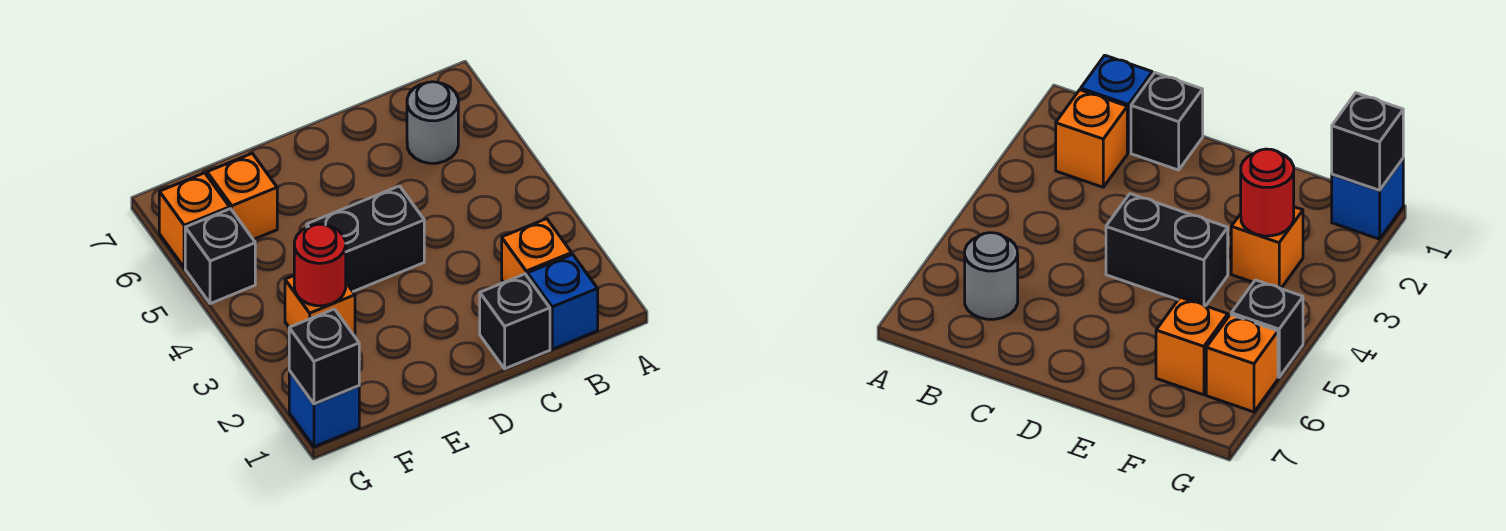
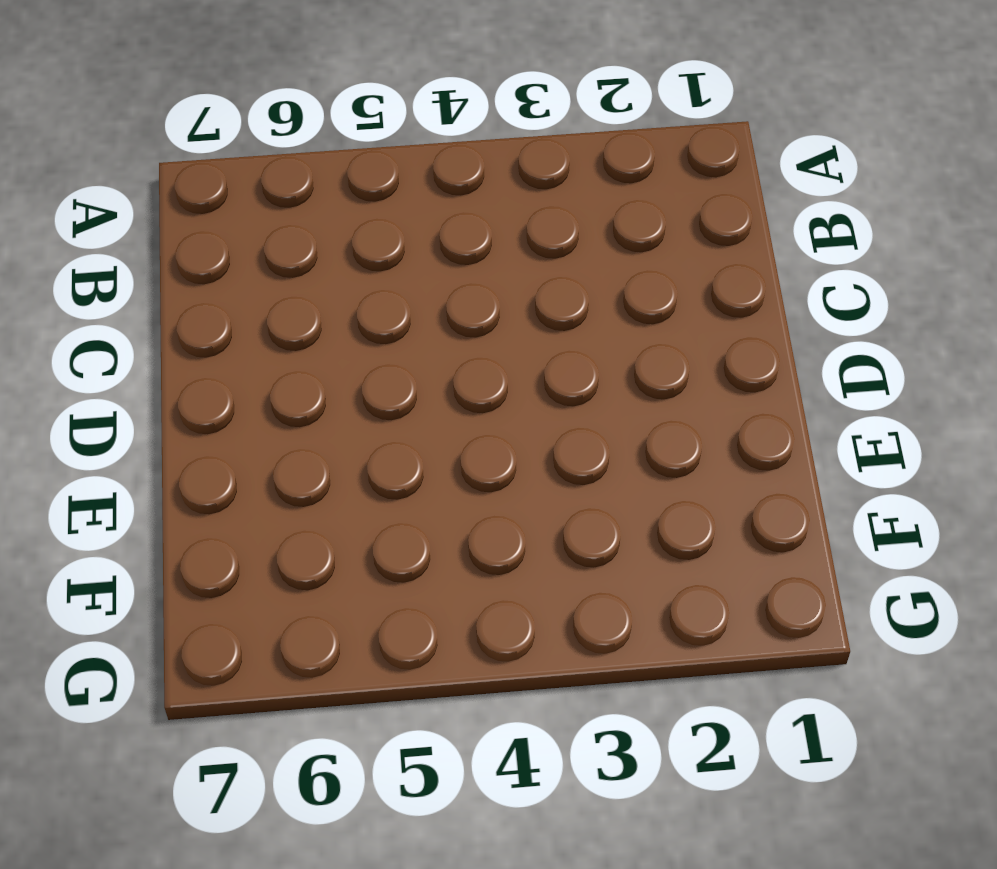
none -> blue 1x1 brick [527,254,598,349]
none -> orange 1x1 brick [502,219,572,282]
none -> grey 1x1 round brick [407,82,458,163]

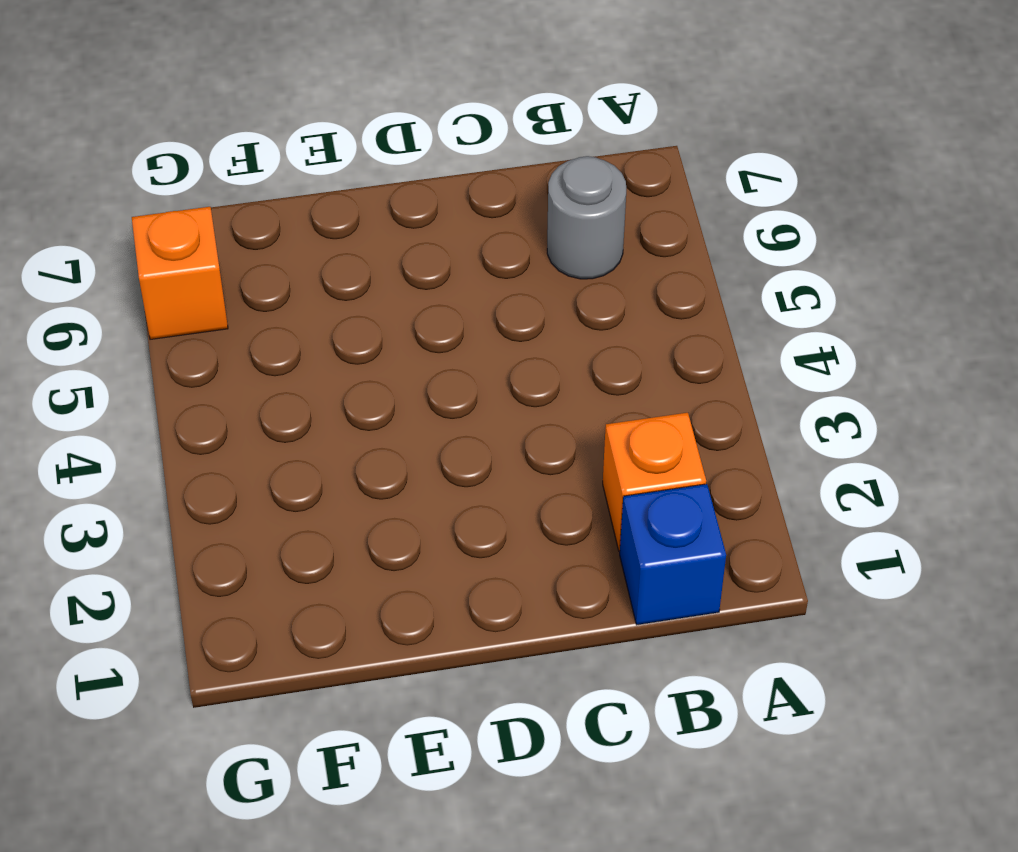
none -> black 1x1 brick [480,274,550,369]
none -> black 1x2 brick [307,186,424,291]
none -> orange 1x1 brick [285,276,355,336]

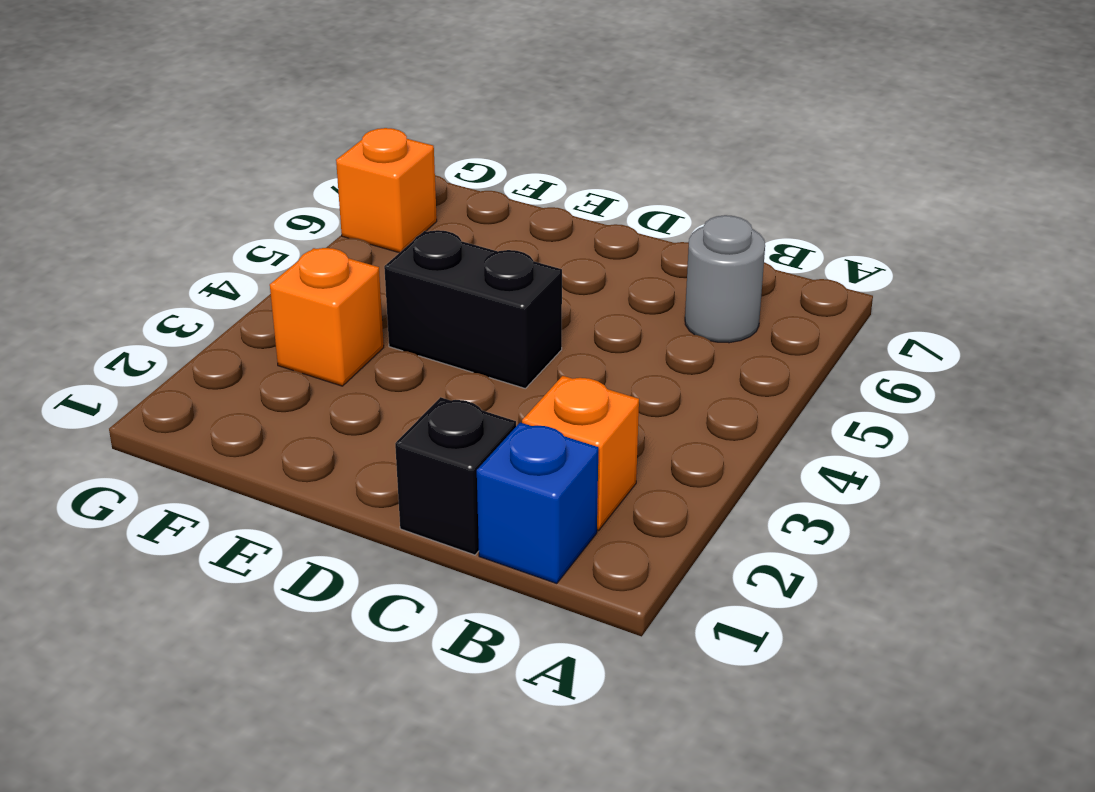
none -> orange 1x1 brick [207,153,277,240]
none -> blue 1x1 brick [289,371,359,447]
none -> black 1x1 brick [185,209,255,304]

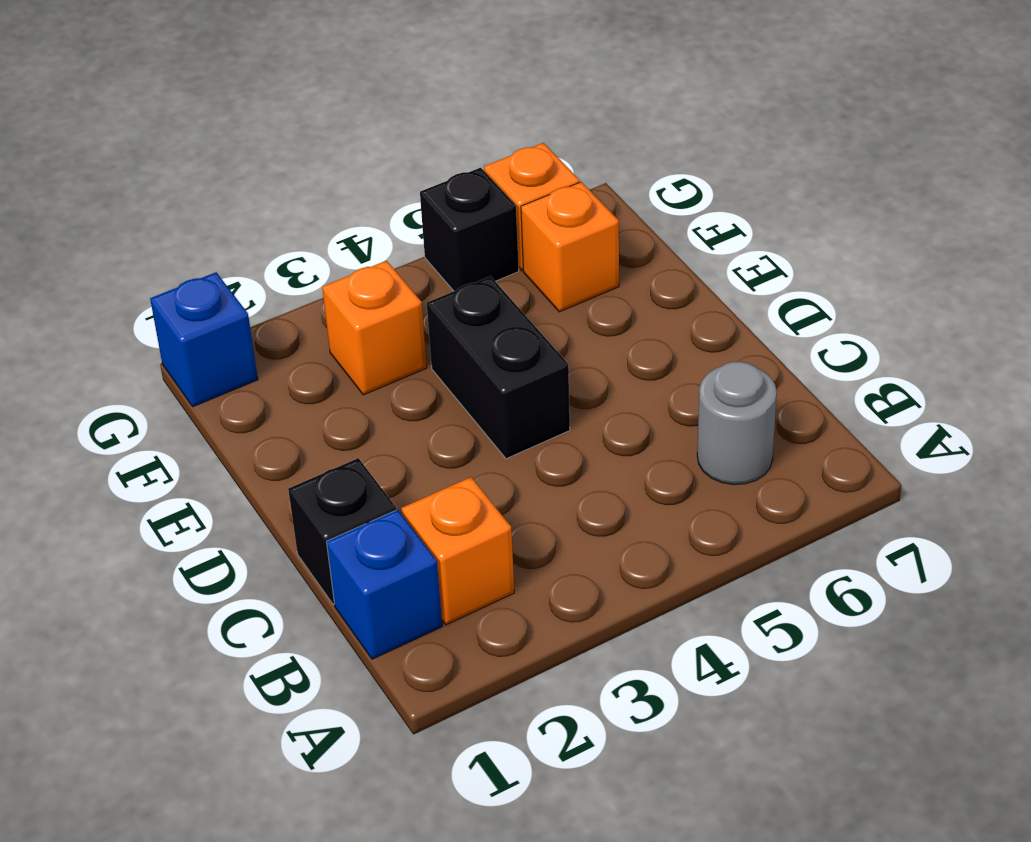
none -> red 1x1 round brick [294,224,346,306]
none -> black 1x1 brick [289,309,359,404]

